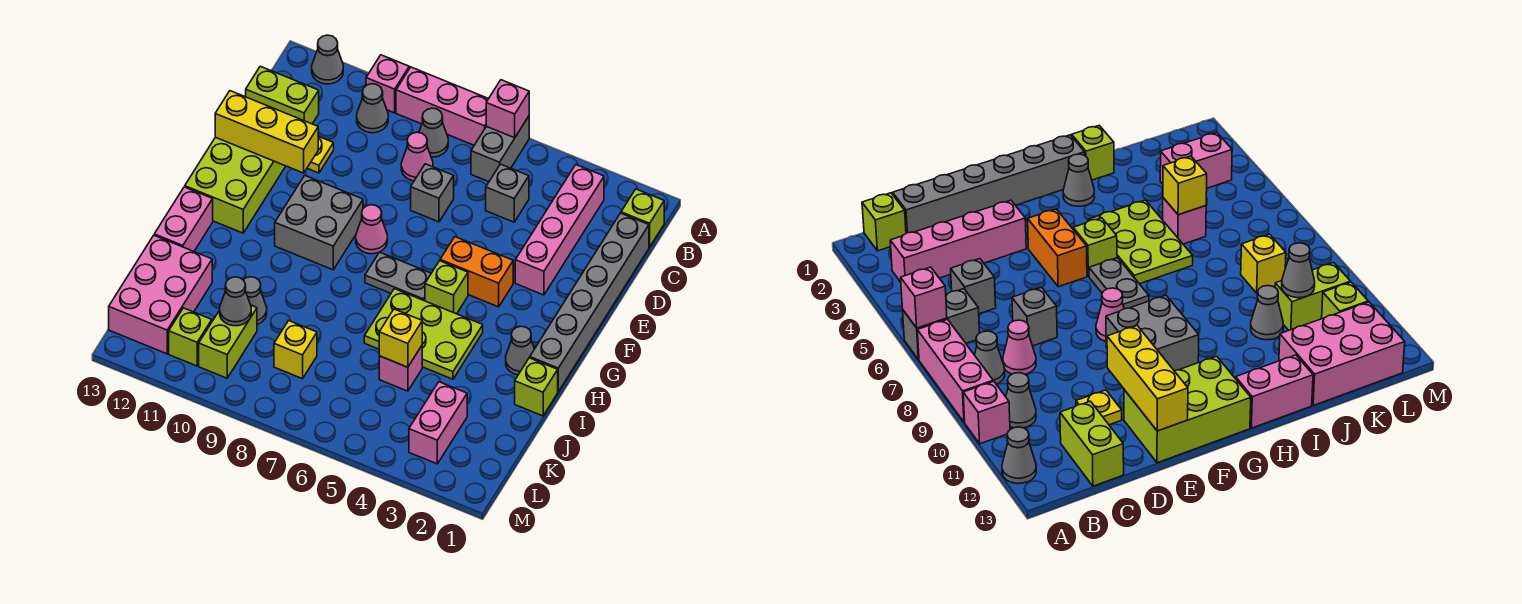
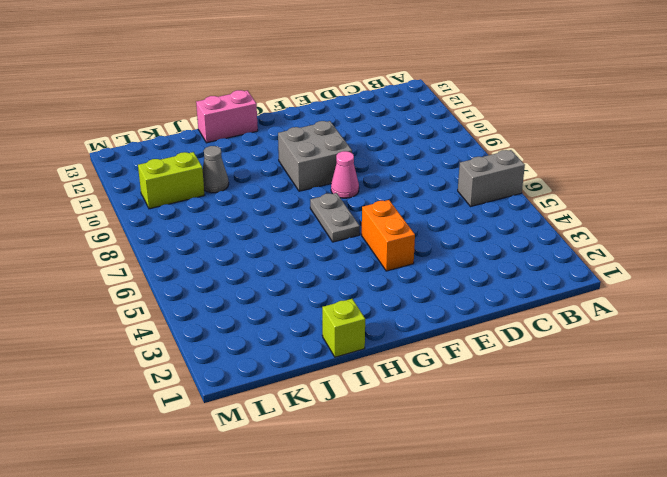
none -> pink 1x3 brick [396,67,488,145]
none -> pink 1x1 brick [366,55,409,113]
none -> grey 1x1 cone [312,35,343,84]
none -> lime 1x1 brick [621,189,664,247]

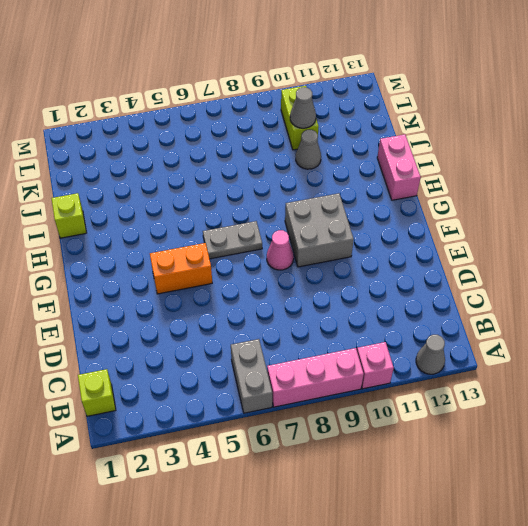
none -> pink 1x4 brick [515,165,604,295]
none -> grey 1x1 cone [419,108,448,157]
none -> grey 1x1 cone [357,84,388,133]
none -> grey 1x6 brick [530,213,649,392]

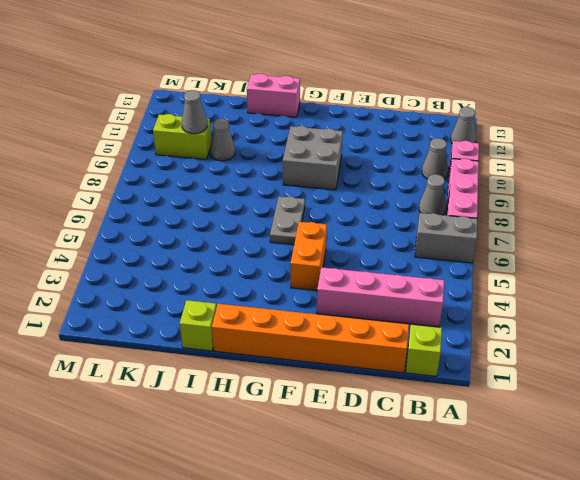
orange 1x6 brick [212,304,409,373] -> grey 1x6 brick [530,213,649,392]
none -> grey 1x1 brick [486,164,529,222]
none -> pink 1x1 cone [401,132,433,181]
none -> lime 1x2 brick [246,66,319,124]
none -> grey 1x1 brick [411,164,454,222]

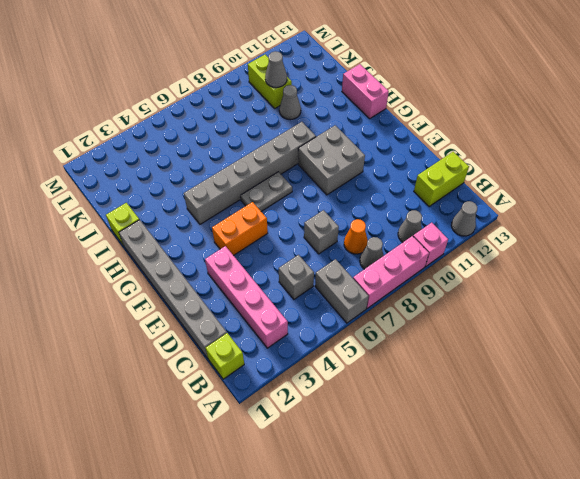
orange 1x1 cone [344,219,368,254] -> pink 1x1 cone [401,132,433,181]
grey 1x6 brick [184,122,316,224] -> lime 2x3 plate [364,289,483,379]
none -> yellow 1x1 plate [307,136,334,173]
none -> lime 2x3 brick [185,137,286,233]
none -> pink 1x1 cone [356,205,387,254]
none -> lime 1x1 brick [425,261,468,314]

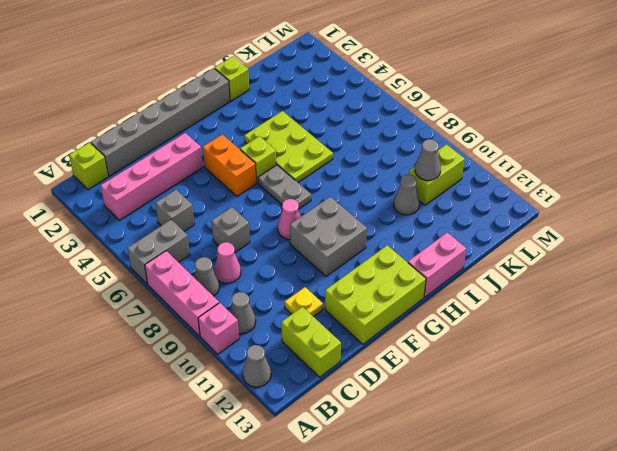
none -> grey 1x1 cone [506,326,534,375]
none -> pink 1x1 brick [379,346,422,391]
none -> pink 2x3 brick [109,235,212,354]
none -> pink 1x2 brick [409,382,467,464]

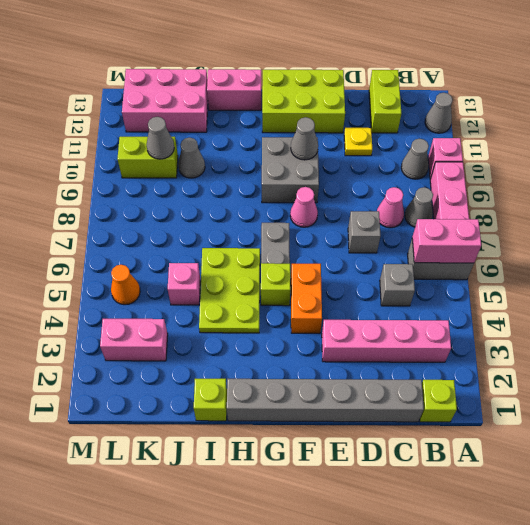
pink 1x2 brick [412,219,481,263] -> pink 1x1 brick [486,80,529,138]
grey 1x1 cone [291,117,318,160] -> grey 1x1 cone moved to [506,326,534,375]
orange 1x1 cone [111,265,140,305] -> none
none -> yellow 1x1 brick [274,321,317,379]
none -> lime 1x1 brick [169,308,212,366]
none -> yellow 1x3 brick [215,91,318,173]
none -> yellow 1x1 brick [379,309,422,367]

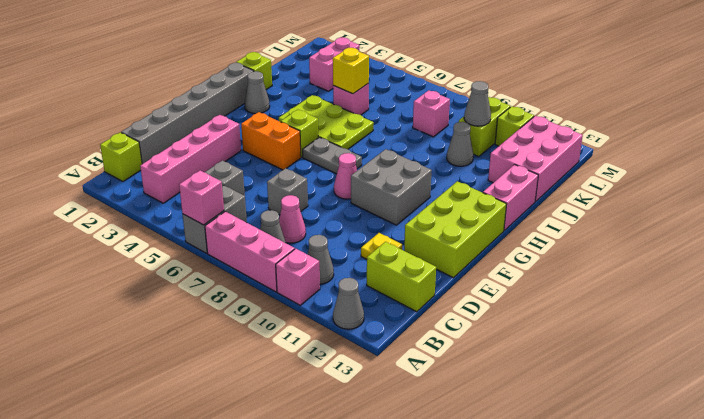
pink 1x1 brick [413,90,450,137] -> yellow 1x1 brick [274,321,317,379]
none -> yellow 1x3 brick [215,91,318,173]

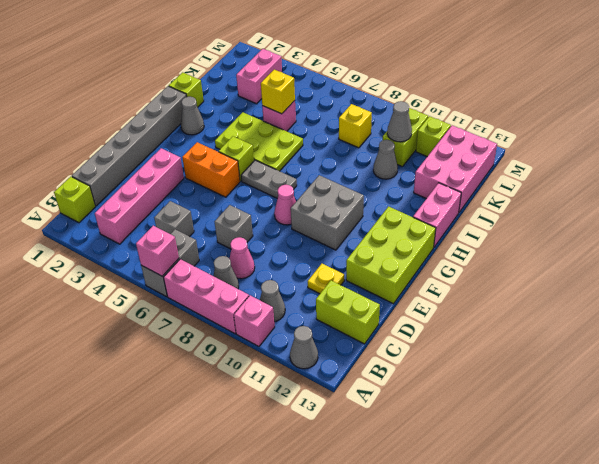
none -> yellow 1x3 brick [215,91,318,173]

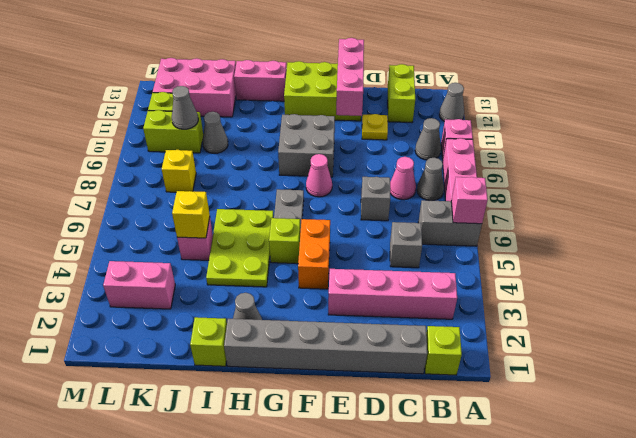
pink 1x3 brick [336,38,364,116] -> yellow 1x3 brick [215,91,318,173]

